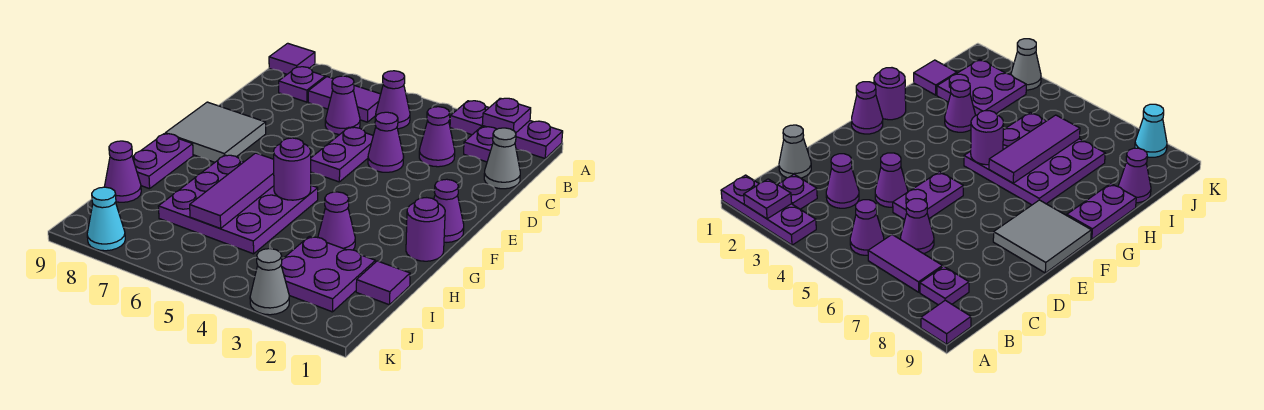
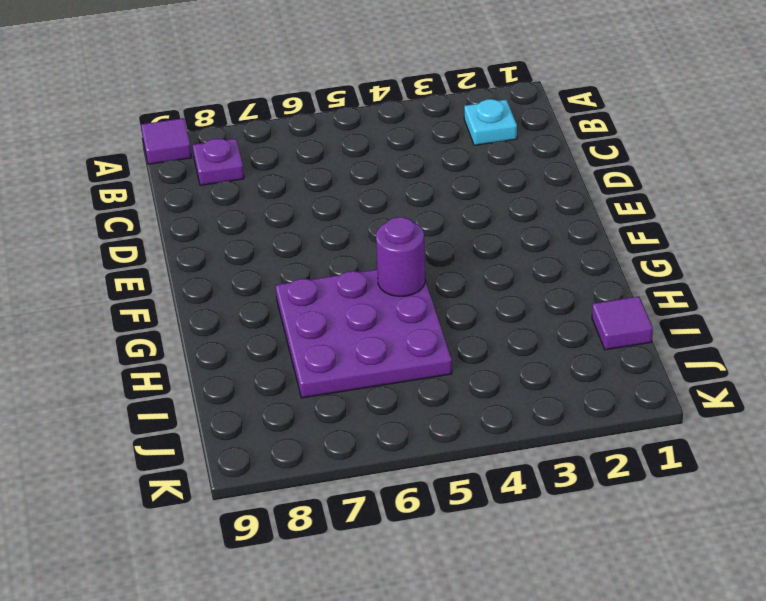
cyan 1x1 plate [464,99,517,145] -> purple 1x1 plate [464,127,497,162]
none -> purple 1x3 plate [450,101,563,158]
none -> purple 1x1 cone [376,71,410,129]
none -> purple 1x2 tile [308,77,381,122]

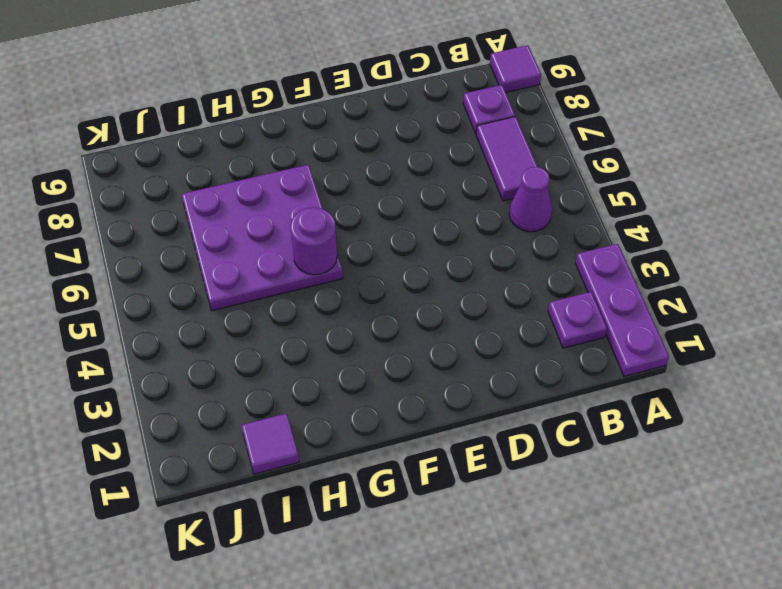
none -> grey 1x1 cone [484,128,520,189]
none -> purple 1x1 cone [419,107,455,167]
none -> purple 1x1 cone [325,76,360,134]

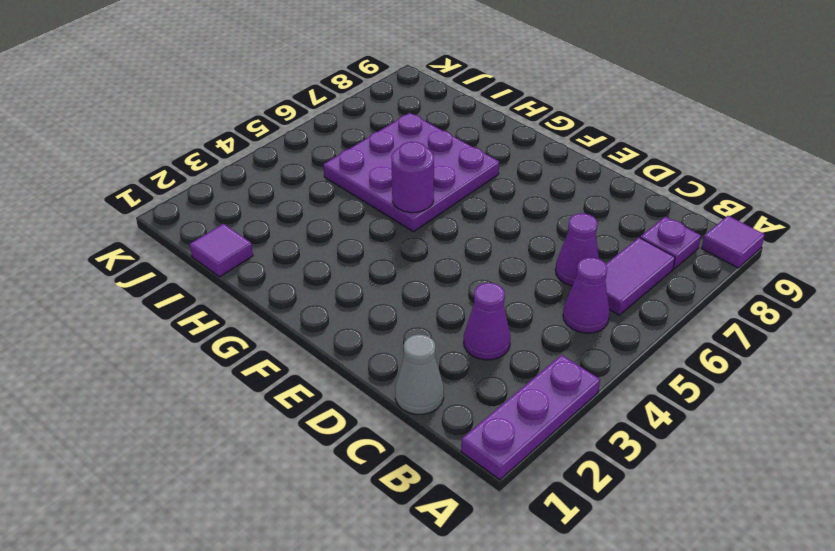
none -> purple 1x1 plate [464,127,497,162]
none -> purple 1x1 cone [368,112,404,172]
none -> purple 1x2 plate [311,127,373,182]

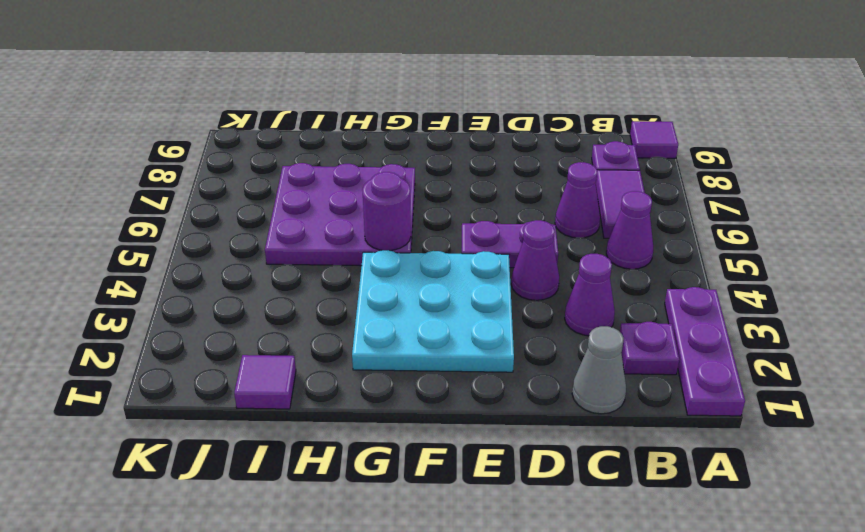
cyan 3x3 plate [352,250,514,372] -> none
none -> grey 2x2 tile [165,102,266,162]
none -> purple 1x1 cone [434,179,464,242]
none -> purple 1x1 round brick [406,198,445,261]

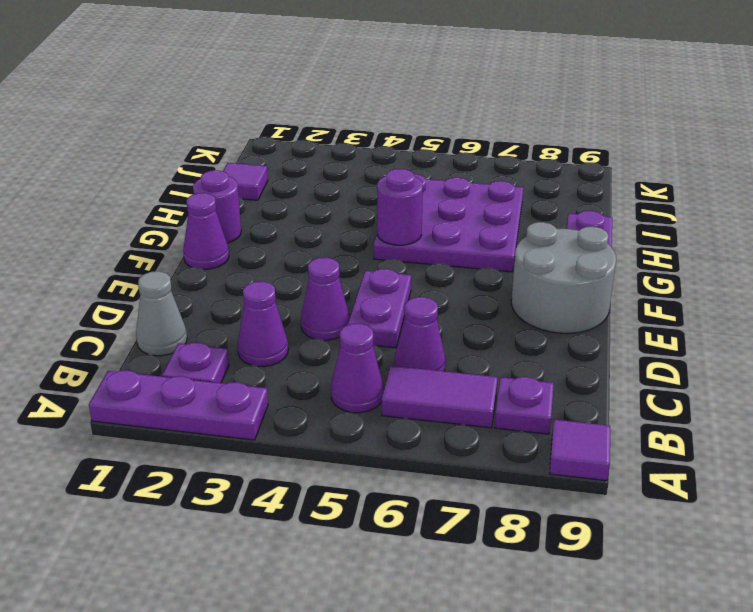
grey 2x2 round brick [511,222,616,333] -> grey 2x2 tile [165,102,266,162]
none -> purple 1x1 cone [318,192,355,250]
none -> purple 2x2 plate [281,236,375,312]
none -> purple 1x1 cone [104,141,141,202]

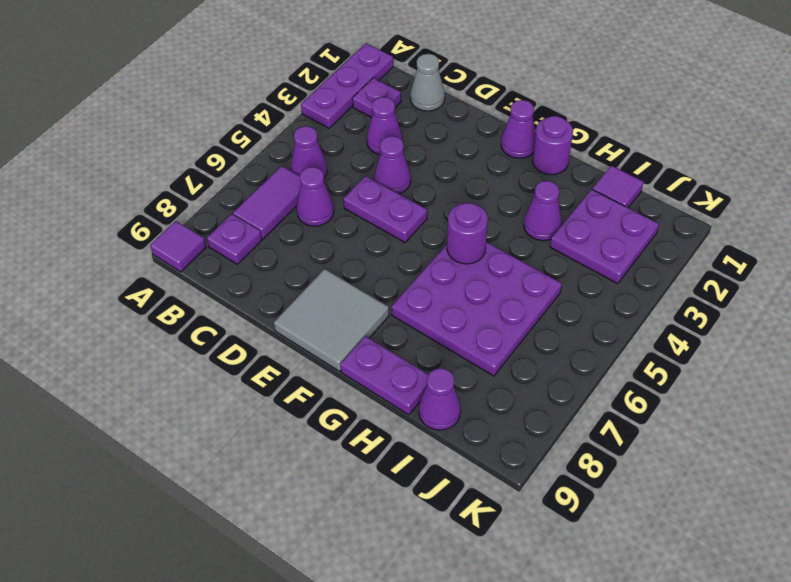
none -> grey 1x1 cone [250,249,289,315]
none -> cyan 1x1 cone [87,187,125,251]
none -> purple 1x1 plate [482,98,531,133]

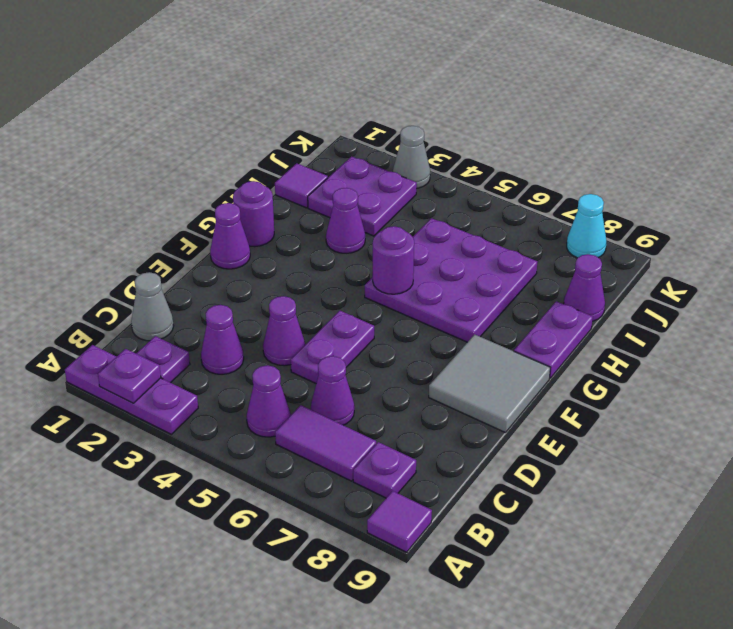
none -> purple 1x3 tile [190,153,274,229]

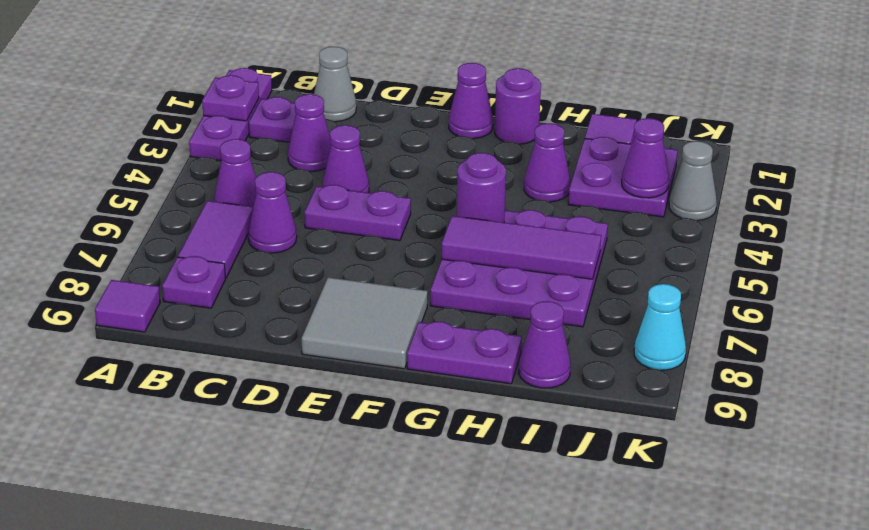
purple 1x1 cone [622,118,669,198] -> none

